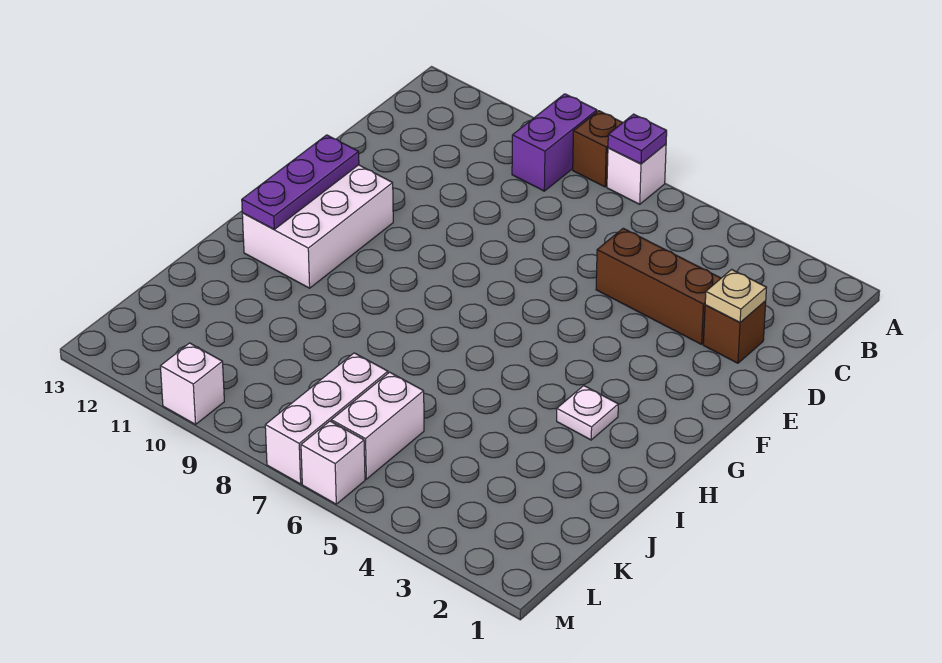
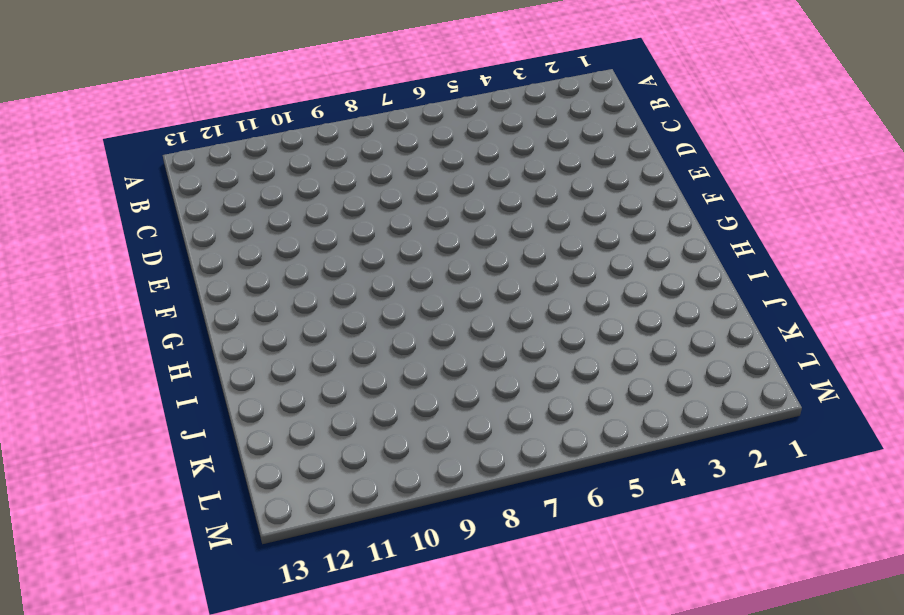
none -> white 1x1 brick [607,144,666,204]
none -> brown 1x1 brick [573,111,623,187]
none -> purple 1x2 brick [512,94,597,191]

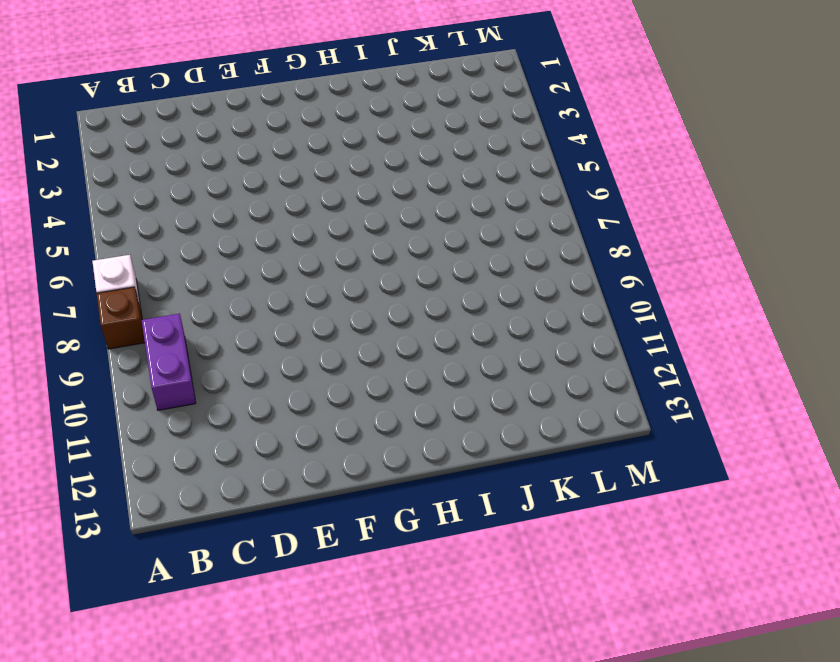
purple 1x2 brick [142,314,196,410] -> purple 1x2 brick turned to [512,94,597,191]
none -> brown 1x1 brick [703,301,766,363]
none -> brown 1x3 brick [596,228,721,344]
none -> white 2x3 brick [242,165,393,288]

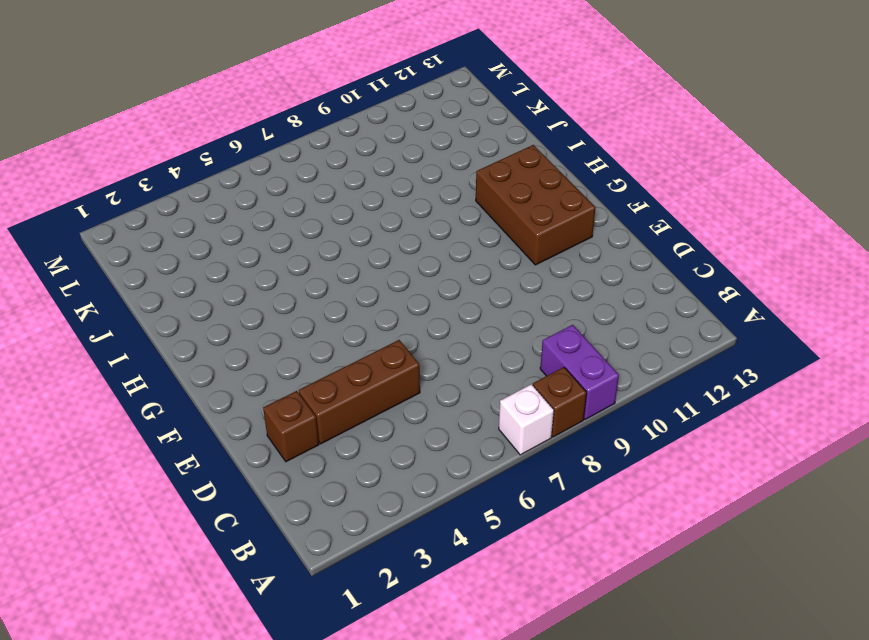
brown 2x3 brick [476,145,596,265] -> white 2x3 brick [242,165,393,288]
none -> white 1x1 plate [557,386,618,440]
none -> white 1x2 brick [331,372,424,479]
none -> white 1x3 brick [265,353,388,484]

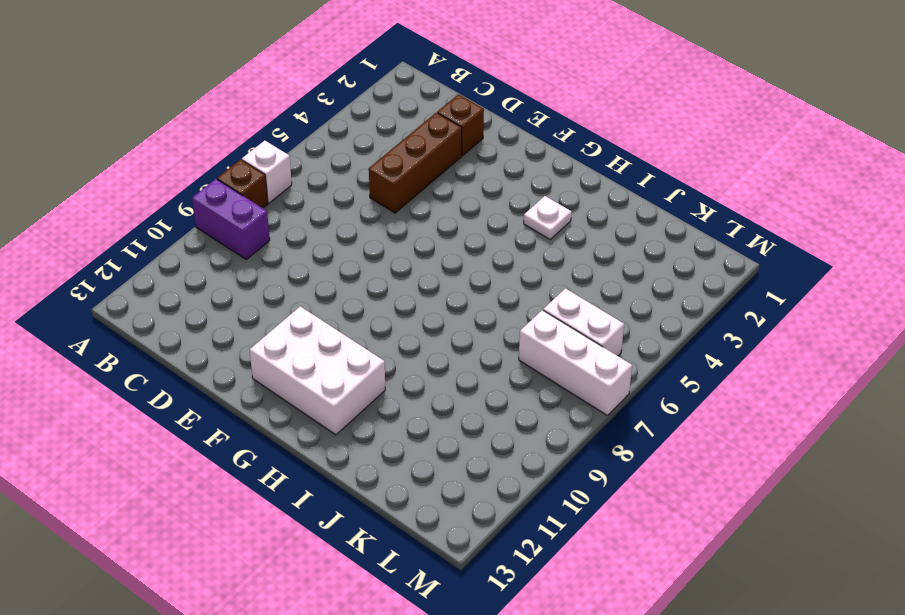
none -> white 1x1 brick [301,421,365,504]
none -> white 1x1 brick [160,343,224,424]
none -> purple 1x1 plate [608,114,667,164]

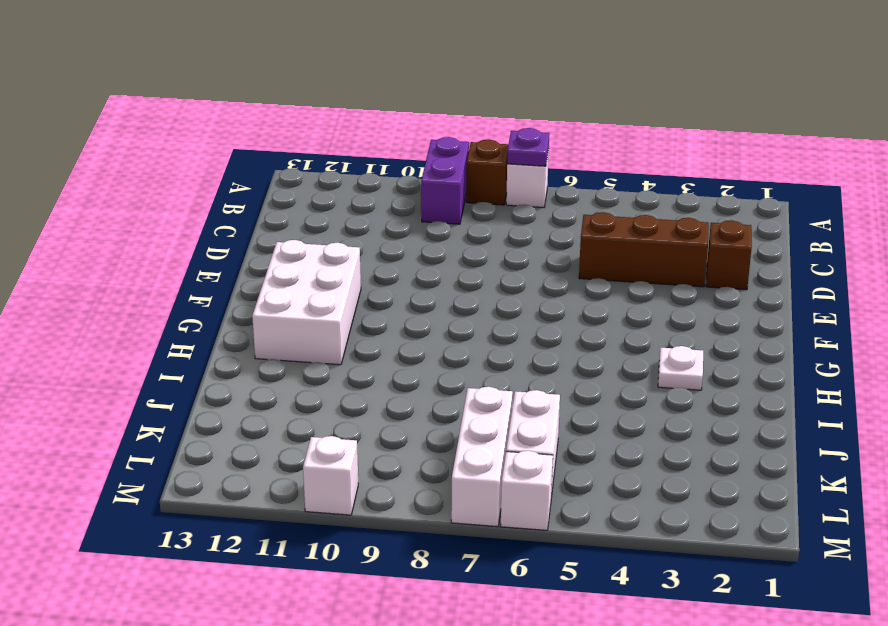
none -> tan 1x1 plate [705,269,767,322]
none -> purple 1x3 plate [242,135,359,229]

